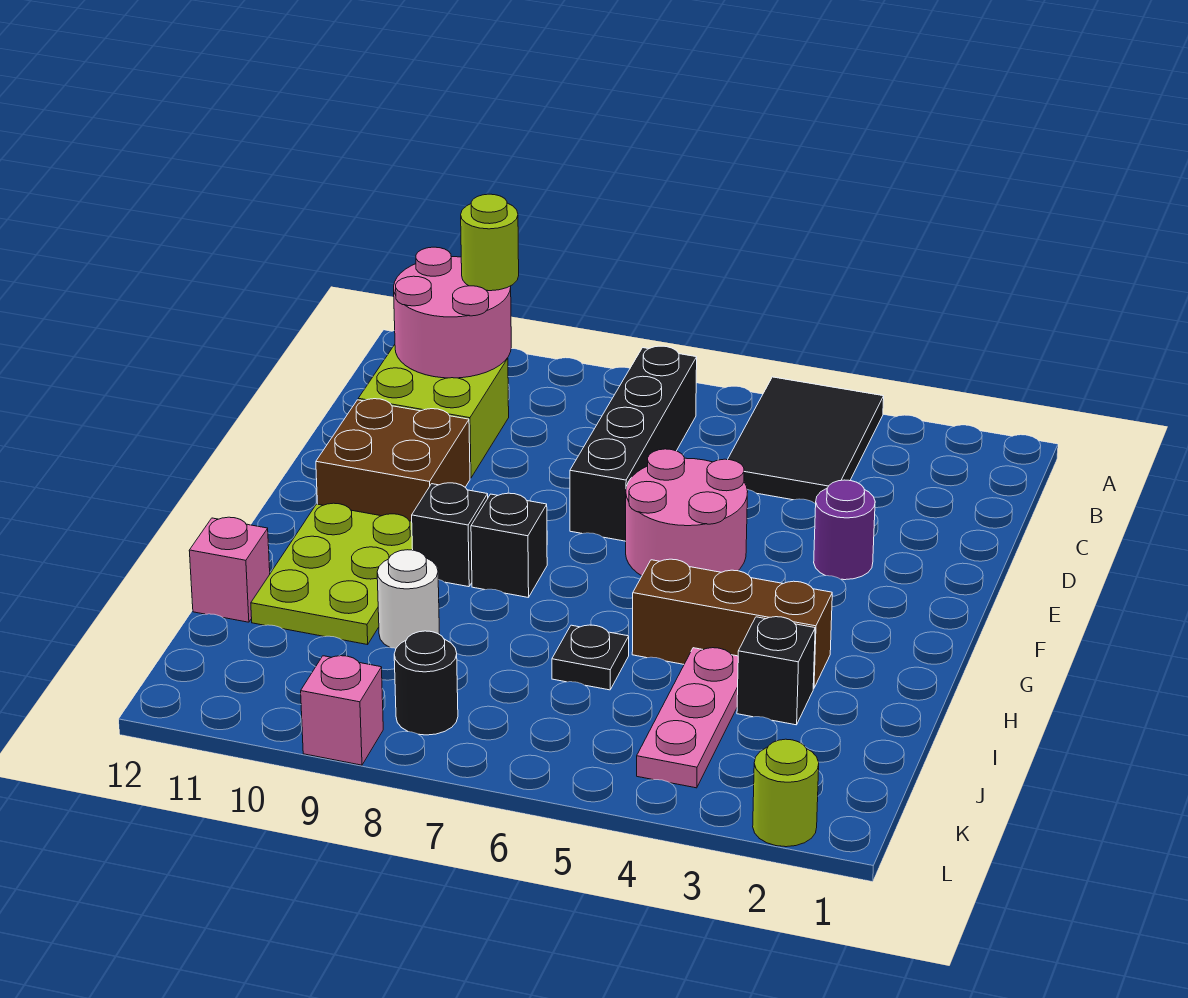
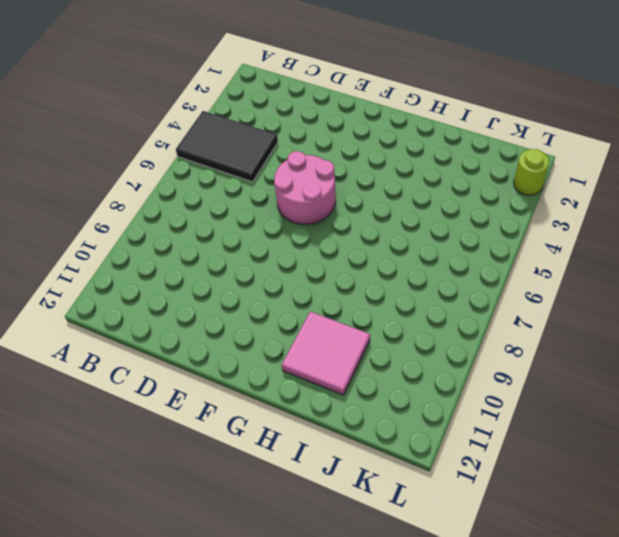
pink 2x2 tile [282,312,370,395] -> lime 2x3 plate [251,503,413,645]
none -> black 1x4 brick [570,346,697,541]
none -> lime 2x2 brick [358,345,509,478]
none -> purple 1x1 round brick [814,480,875,580]

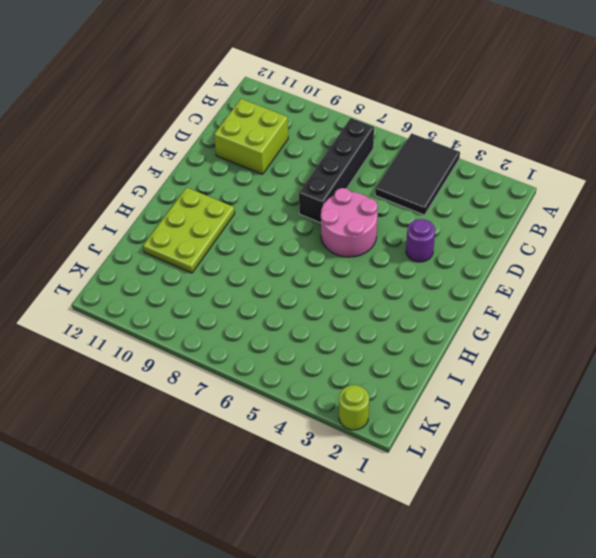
none -> brown 2x2 brick [316,399,470,521]
none -> black 1x1 brick [471,493,547,598]
none -> black 1x1 brick [412,483,488,587]

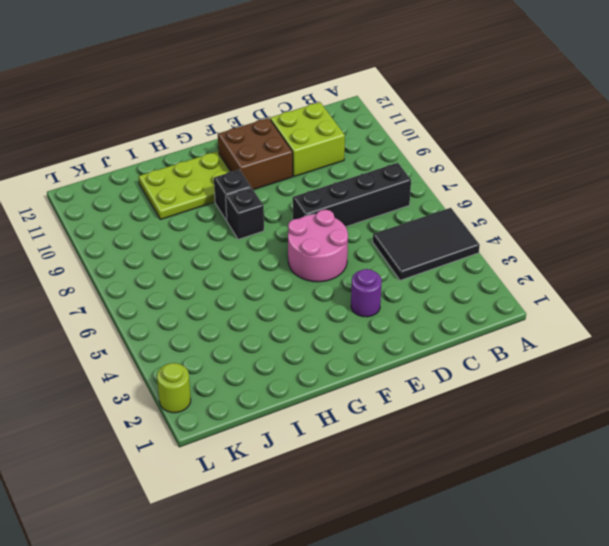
none -> brown 1x3 brick [632,559,832,688]
none -> black 1x1 brick [737,617,815,725]
none -> pink 1x3 plate [637,648,738,788]

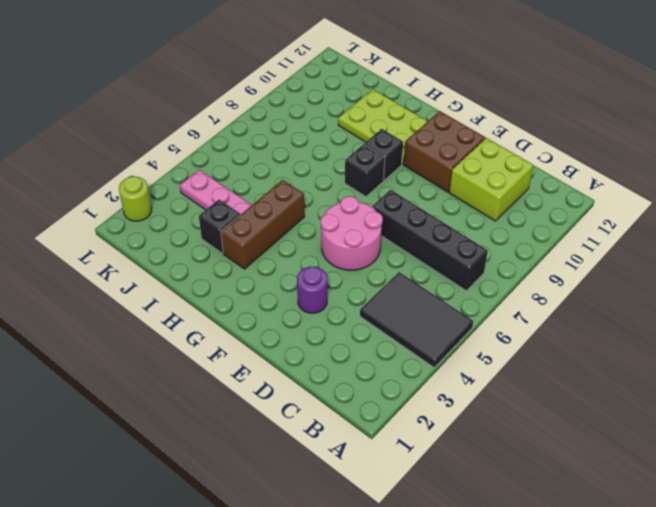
none -> black 1x1 plate [552,625,629,690]
none -> white 1x1 round brick [377,550,439,648]
none -> pink 1x1 brick [189,517,270,622]

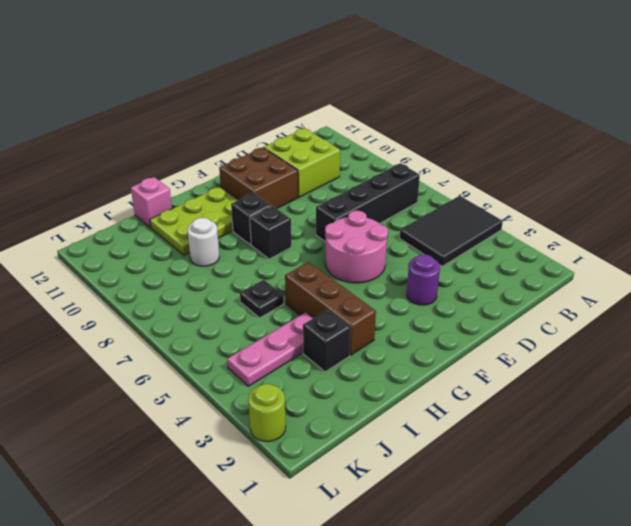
none -> black 1x1 round brick [394,631,458,735]
none -> pink 1x1 brick [301,656,383,765]
none -> pink 2x2 round brick [394,247,511,378]

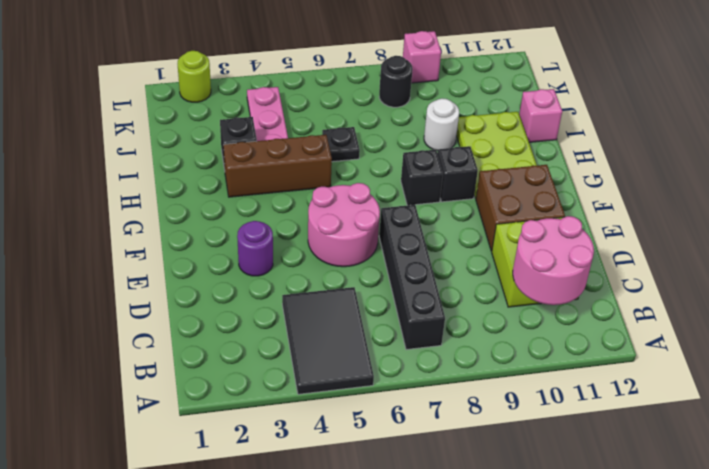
none -> lime 1x1 round brick [461,194,519,291]

